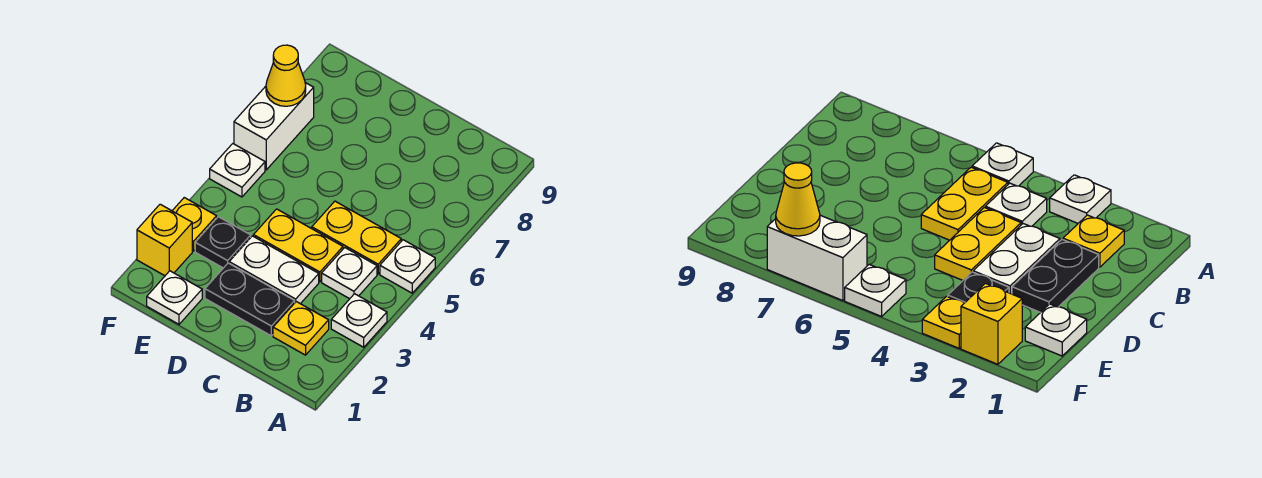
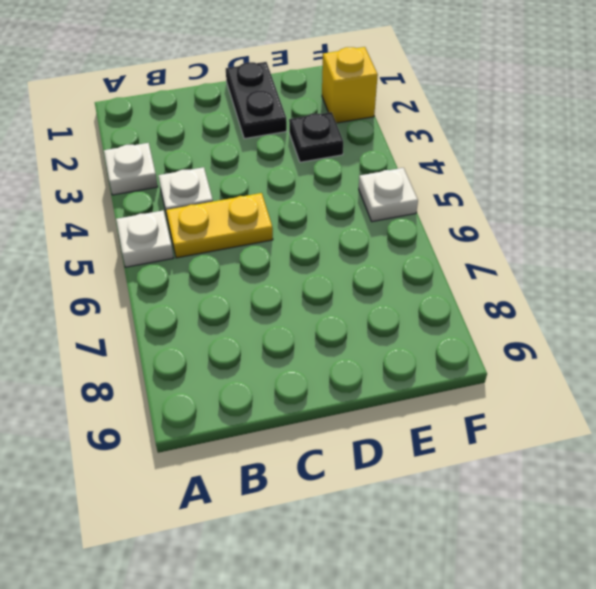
black 1x2 plate [226,62,287,139] -> black 1x2 plate turned to [205,263,295,336]
none -> yellow 1x1 plate [273,302,329,355]
none -> white 1x2 plate [229,236,319,304]
none -> yellow 1x2 plate [253,209,343,282]

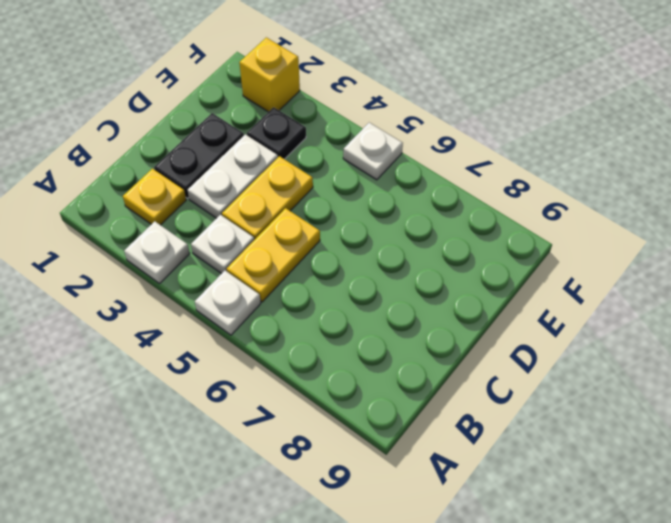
none -> white 1x1 plate [147,271,202,324]
none -> yellow 1x1 plate [172,198,217,251]
none -> white 1x2 brick [234,83,314,170]

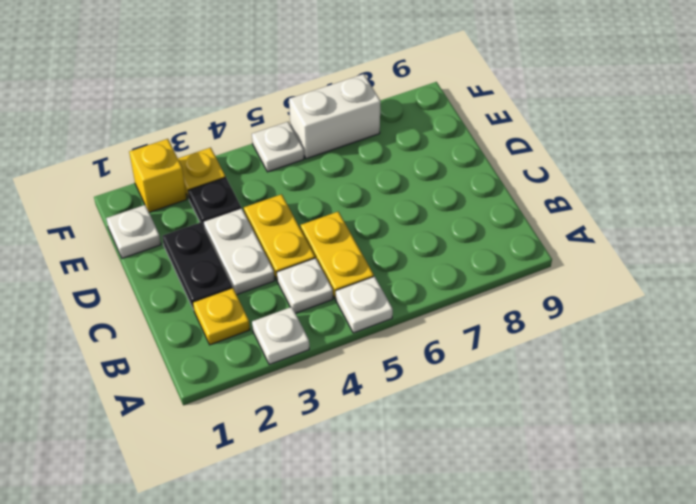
none -> yellow 1x1 cone [266,45,306,106]

